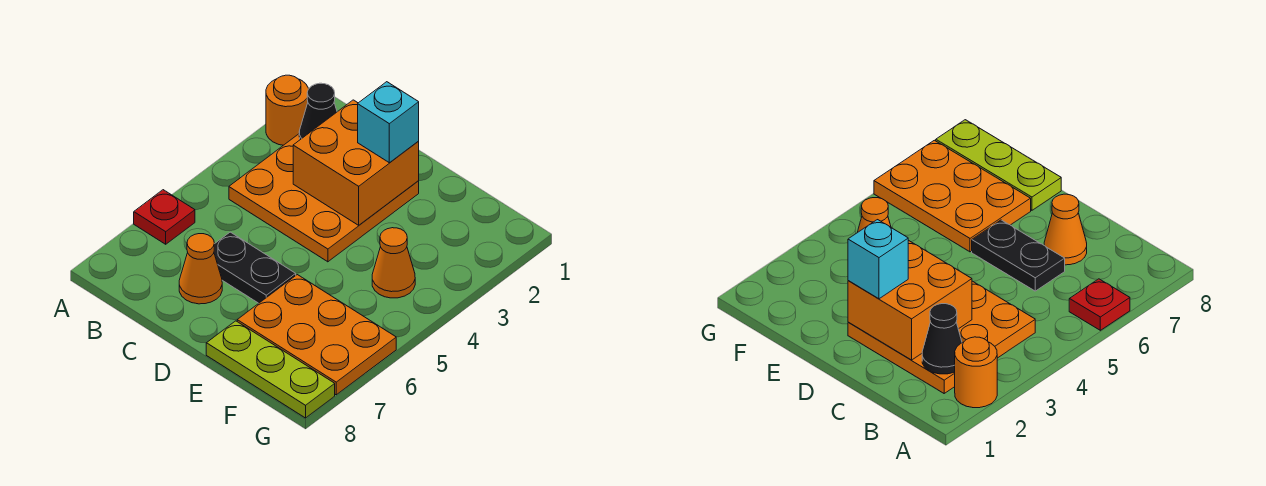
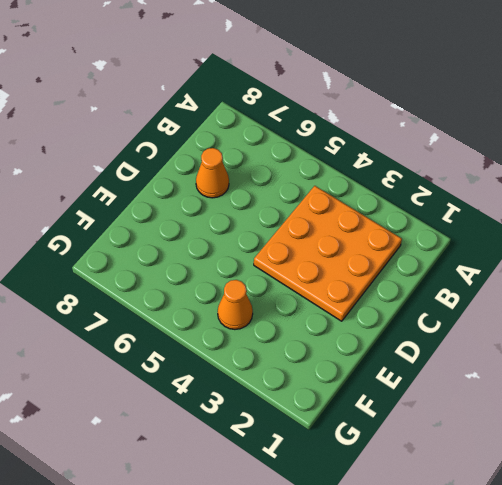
none -> orange 1x1 round brick [266,75,309,145]
none -> red 1x1 plate [134,190,195,244]

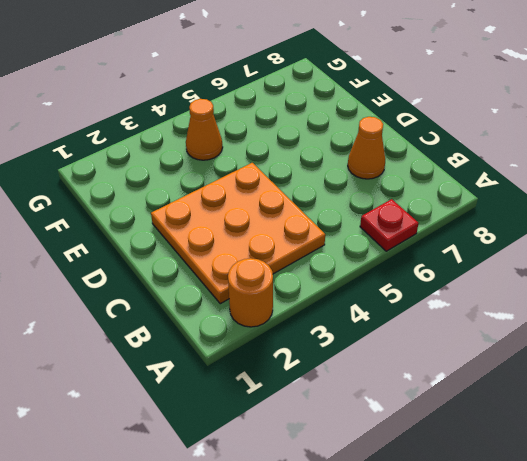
none -> black 1x2 plate [214,232,296,303]
none -> orange 2x3 plate [237,275,396,395]

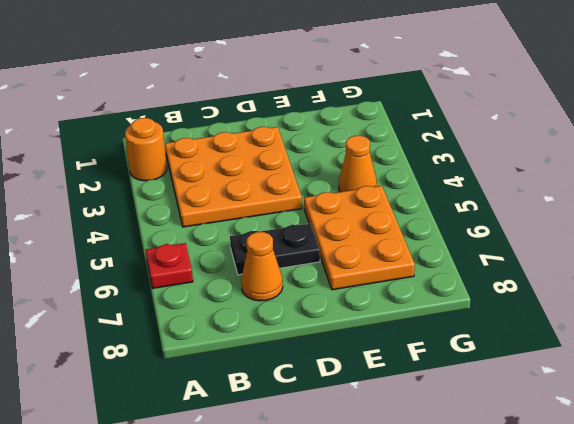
orange 2x3 plate [304,186,415,290] -> orange 2x3 plate turned to [237,275,396,395]
none -> lime 1x3 plate [206,321,335,418]
none -> black 1x1 cone [299,83,337,140]

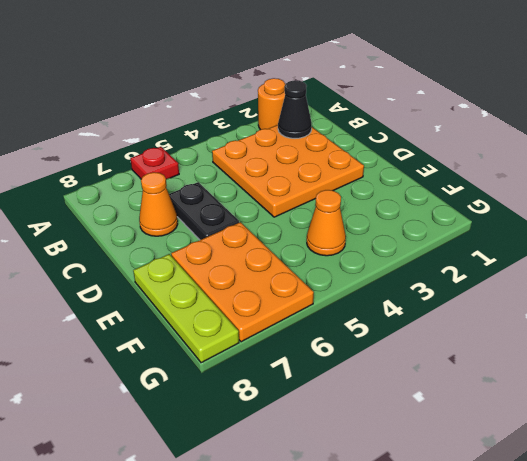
none -> orange 2x2 brick [293,100,419,225]
none -> cyan 1x1 brick [358,82,419,163]

